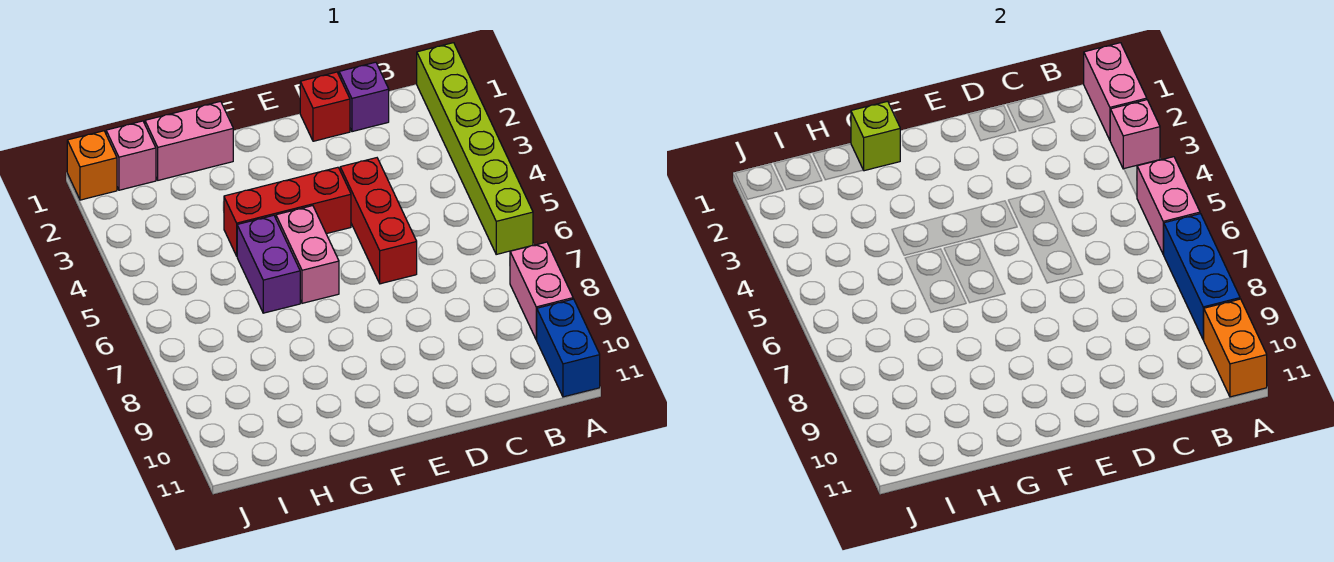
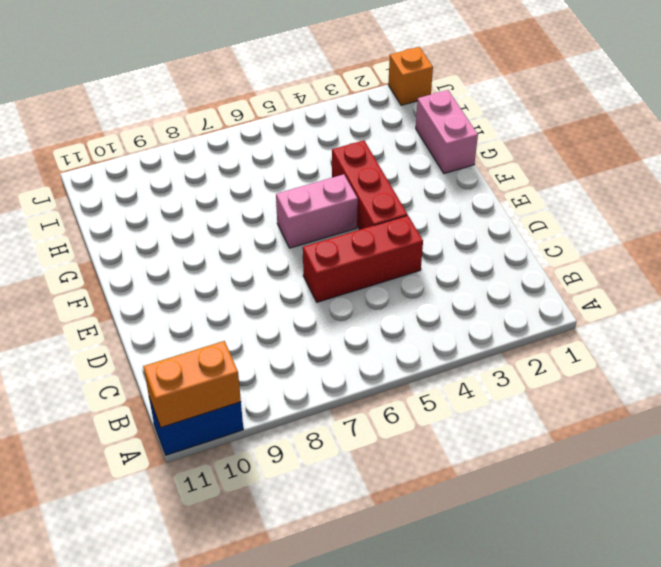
none -> lime 1x6 brick [417,43,533,254]
none -> pink 1x2 brick [510,242,573,340]
none -> purple 1x1 brick [339,62,389,132]

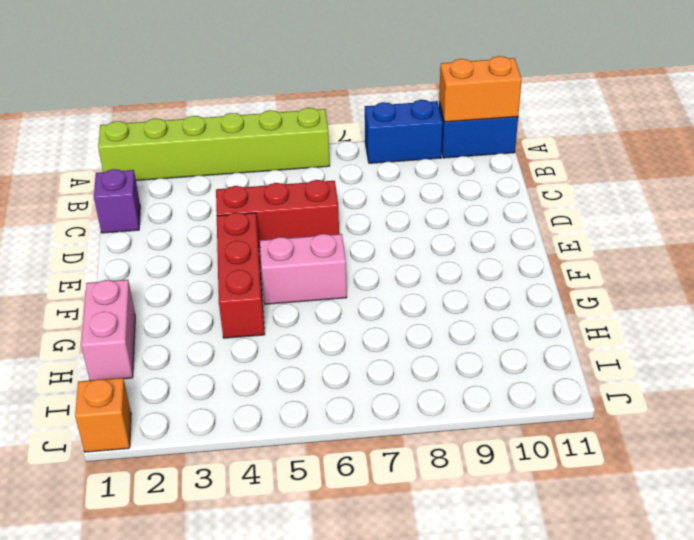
blue 1x2 brick [365,100,443,163] -> pink 1x2 brick [510,242,573,340]
none -> red 1x1 brick [300,72,350,141]
none -> purple 1x2 brick [237,215,300,313]
none -> pink 1x1 brick [106,121,156,190]

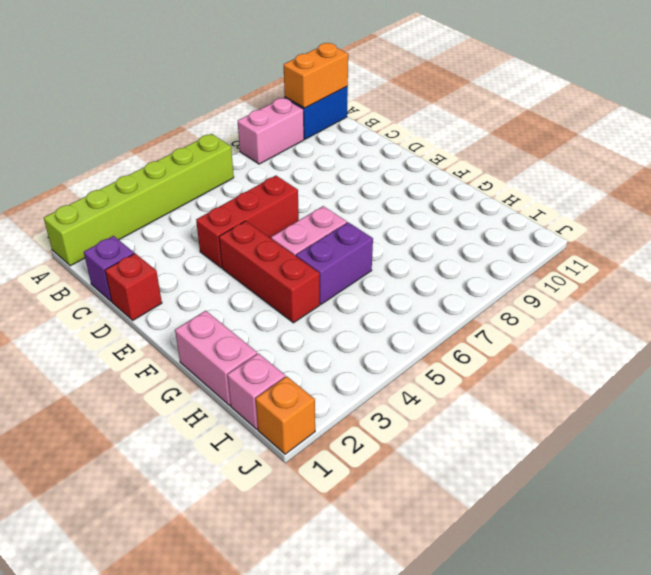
none -> pink 1x2 brick [1084,43,1147,140]
none -> pink 1x1 brick [1110,100,1160,169]
none -> pink 1x2 brick [1137,157,1200,254]

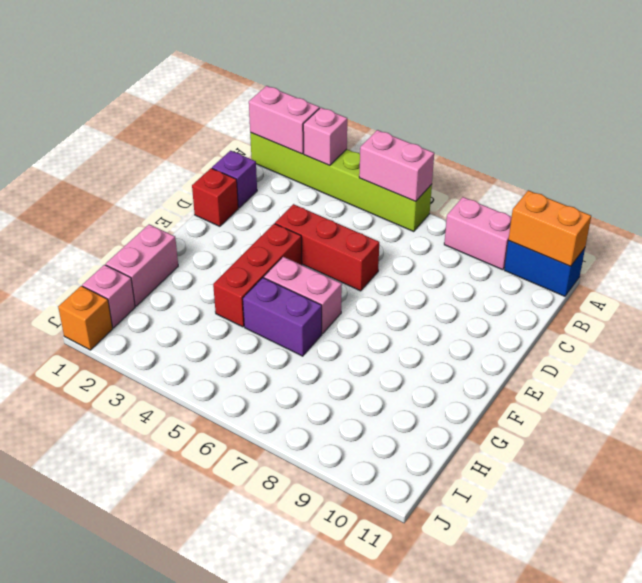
none -> blue 1x3 brick [1163,214,1240,340]
none -> lime 1x1 brick [851,101,900,171]

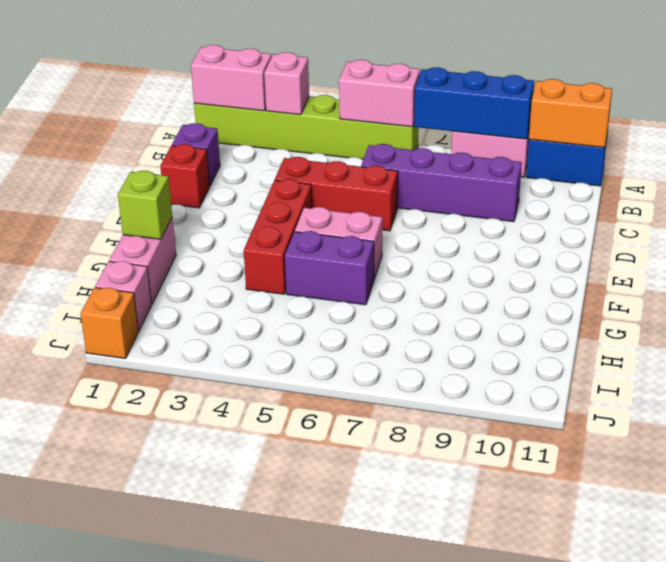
purple 1x4 brick [361,144,522,222] -> none

